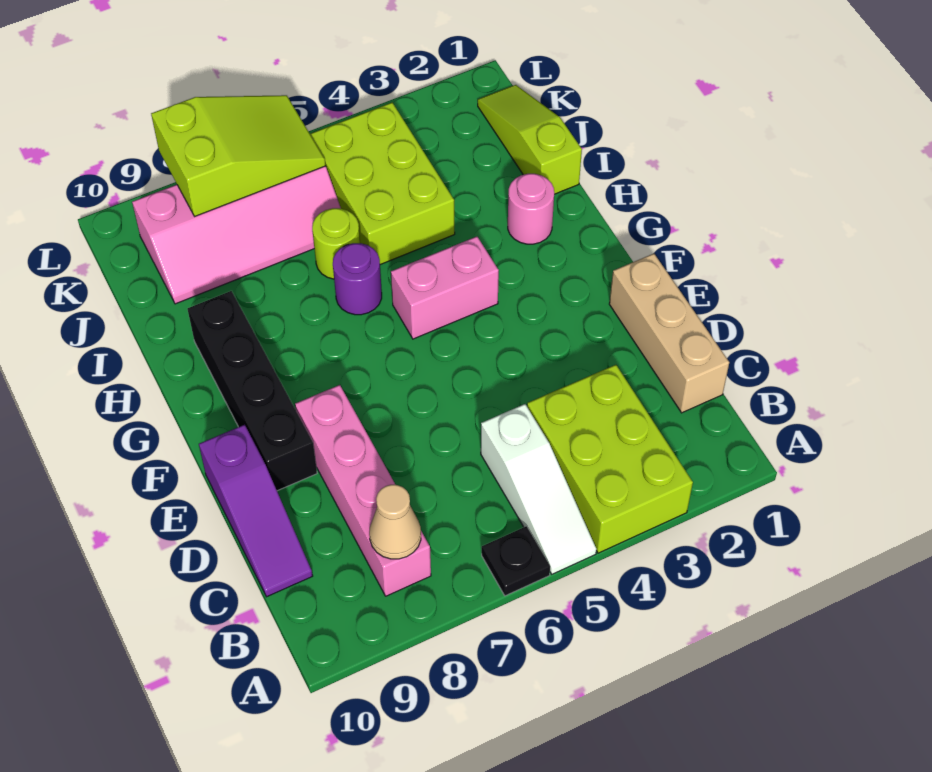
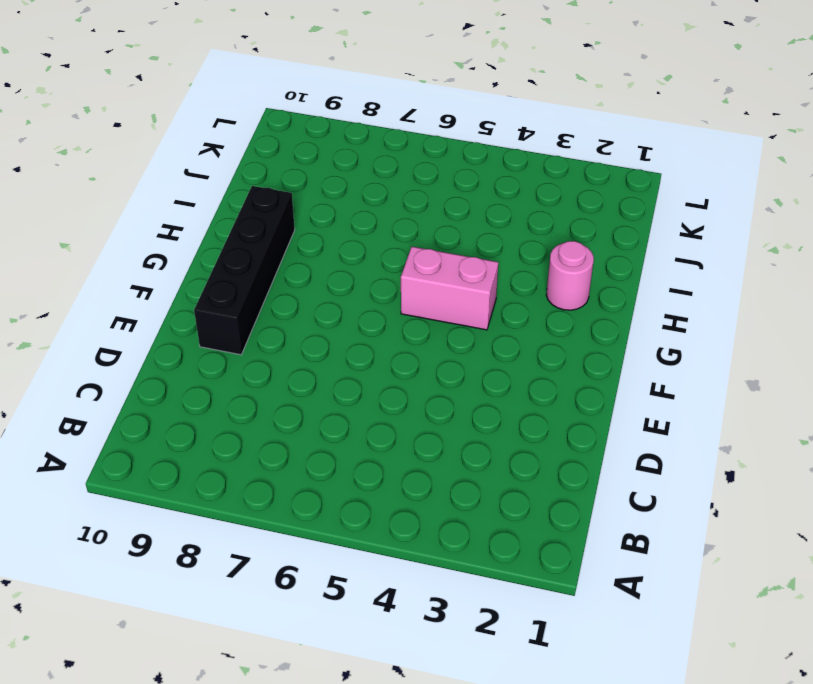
none -> lime 2x3 brick [527,365,693,553]
none -> white 1x3 slope [481,404,596,574]
none -> black 1x1 plate [482,526,550,596]

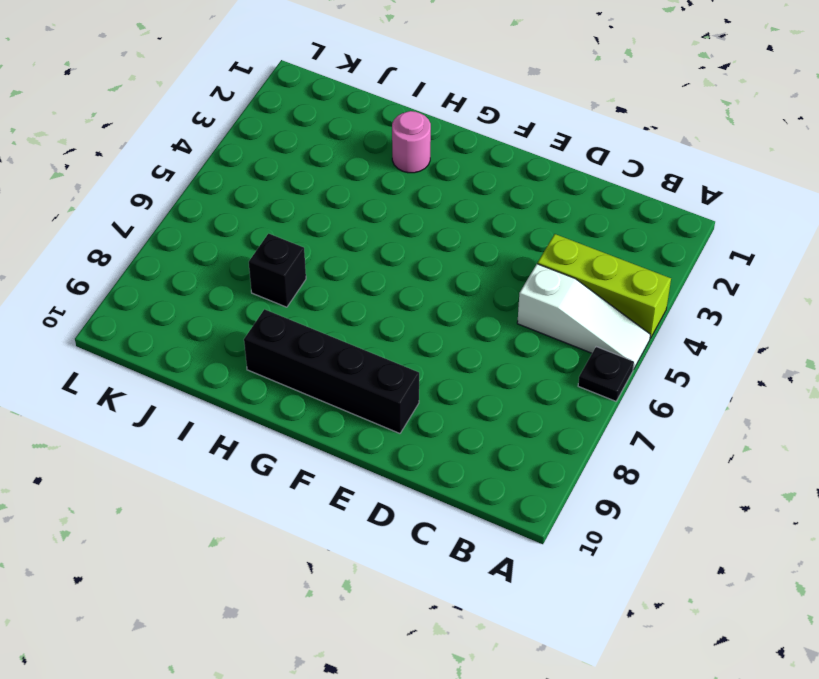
lime 1x3 brick [538,234,671,338] -> lime 2x3 brick [527,365,693,553]
black 1x1 brick [249,234,306,307] -> none
none -> pink 1x4 brick [295,385,431,596]
none -> tan 1x3 brick [609,254,729,413]
none -> purple 1x3 slope [199,425,313,597]

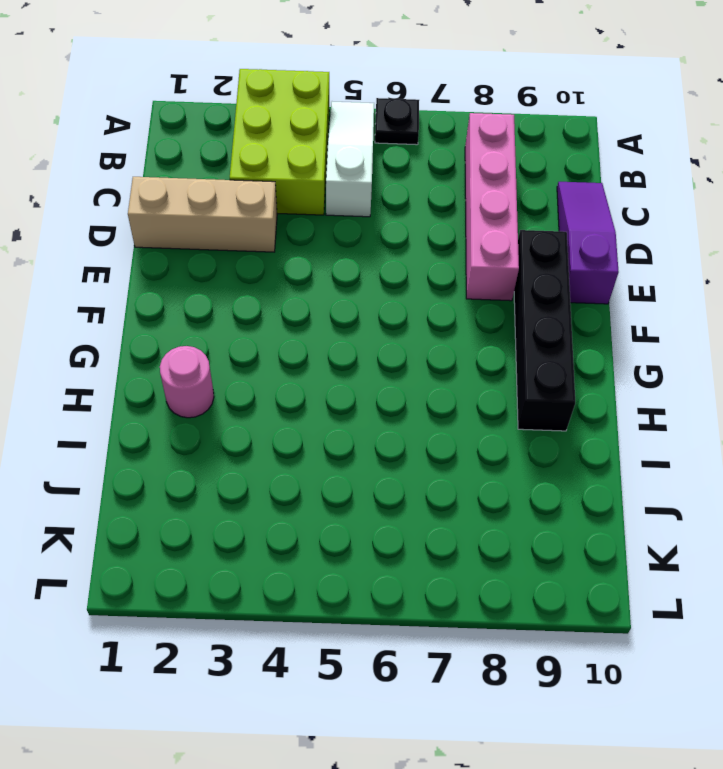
tan 1x3 brick [128,177,277,252] -> tan 1x3 brick turned to [609,254,729,413]
none -> pink 1x2 brick [391,237,499,339]
none -> purple 1x1 round brick [333,243,382,315]
none -> lime 1x3 slope [478,85,582,194]

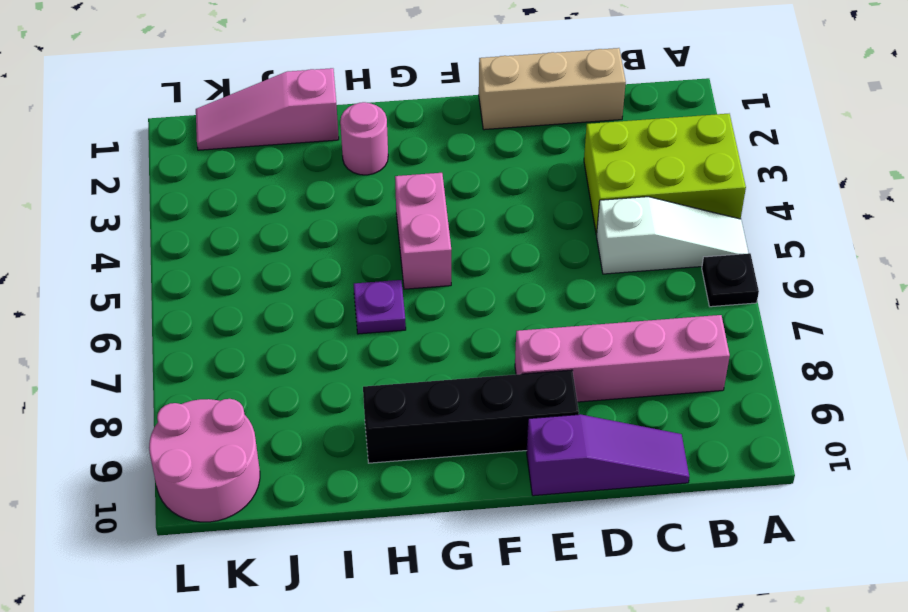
purple 1x1 plate [354,280,406,334] -> purple 1x1 round brick [333,243,382,315]
pink 1x3 slope [196,68,339,150] -> lime 1x3 slope [478,85,582,194]
pink 2x2 round brick [149,399,260,522] -> pink 2x4 slope [132,166,341,304]
none -> lime 2x3 brick [310,103,455,265]
none -> lime 1x1 round brick [312,208,360,279]
none -> tan 1x1 cone [369,485,421,559]

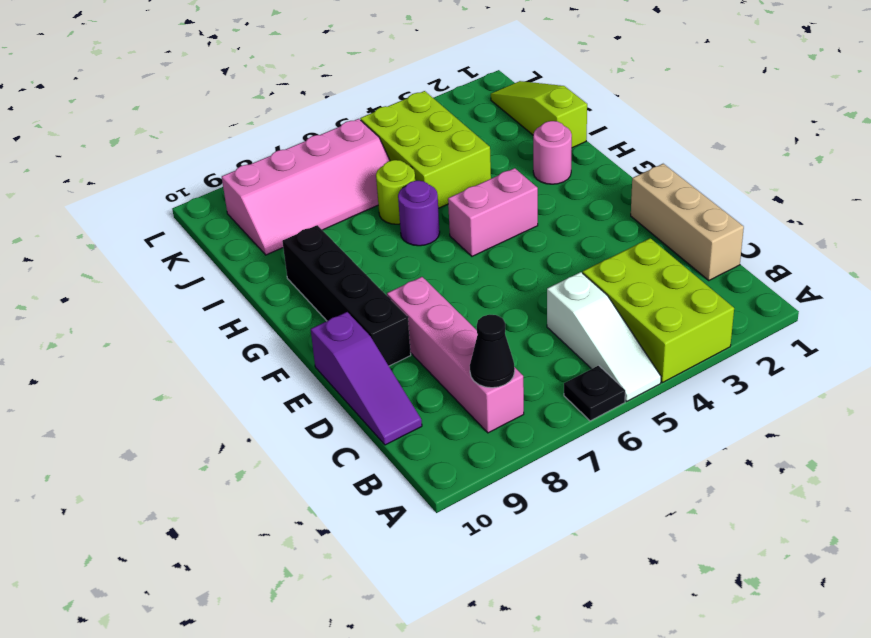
black 1x1 cone [470,315,515,388] -> tan 1x1 cone [369,485,421,559]
none -> lime 2x3 slope [151,95,326,216]

